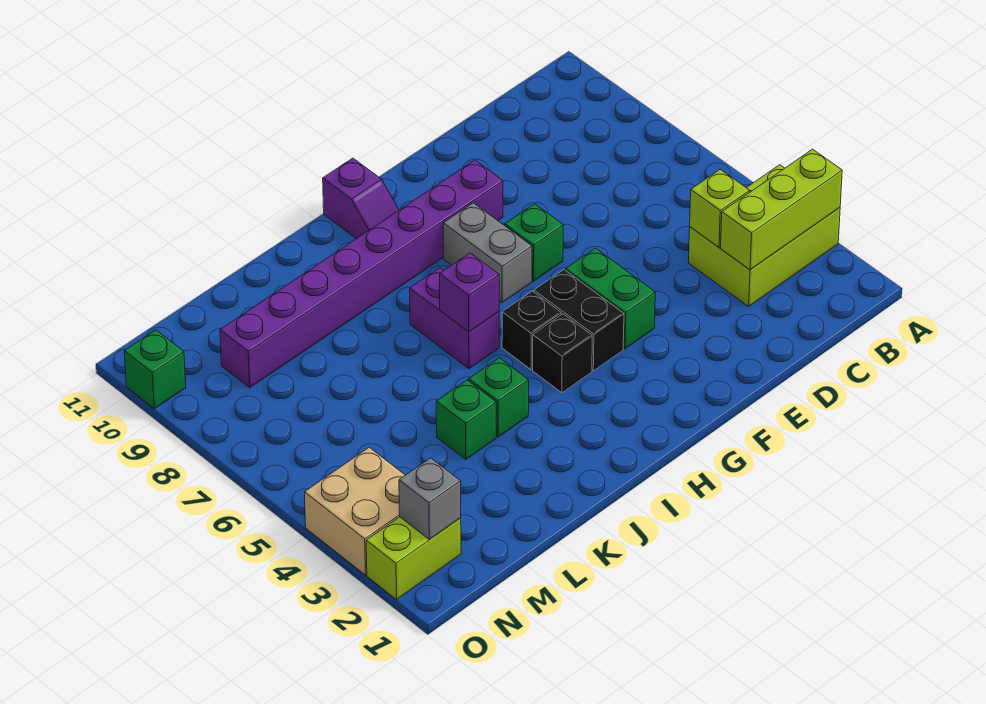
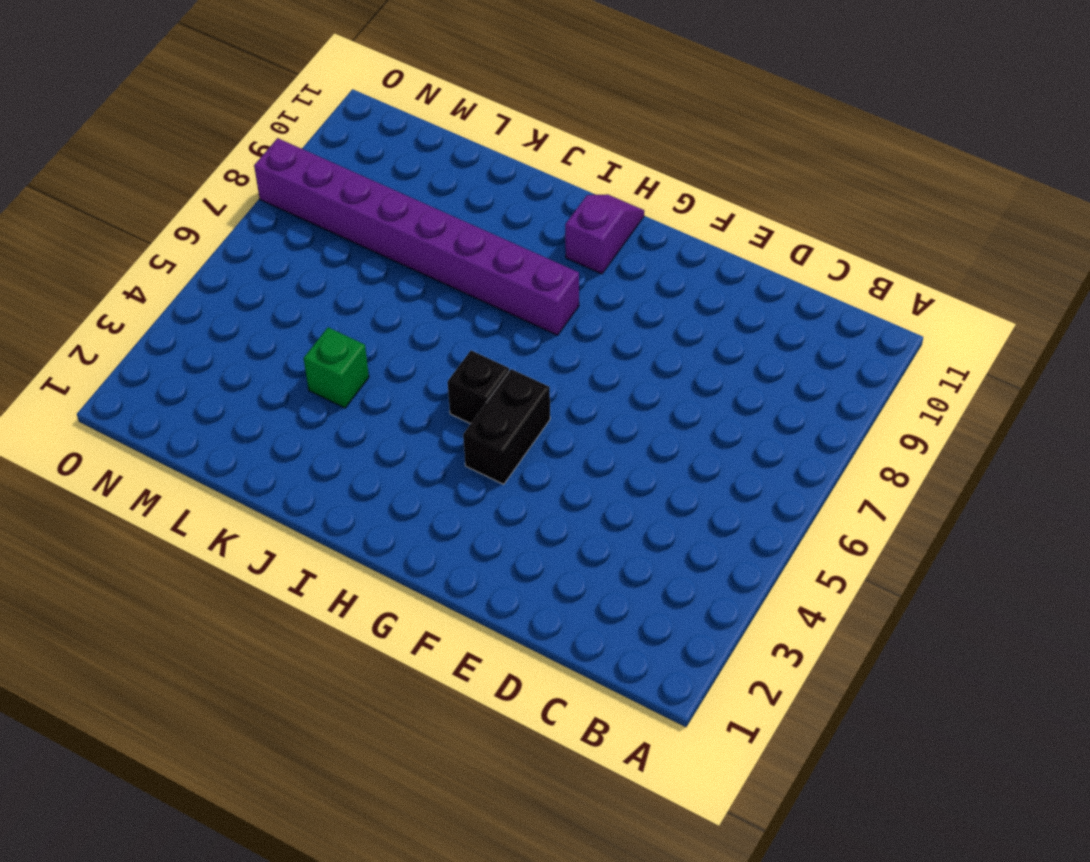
purple 1x8 brick [254,138,579,335] -> purple 1x8 brick moved to [220,160,503,388]
purple 1x2 slope [565,194,644,274] -> purple 1x2 slope turned to [323,158,399,239]
none -> lime 2x3 brick [689,165,840,306]
none -> green 1x2 brick [565,248,655,349]
none -> green 1x1 brick [505,204,563,281]

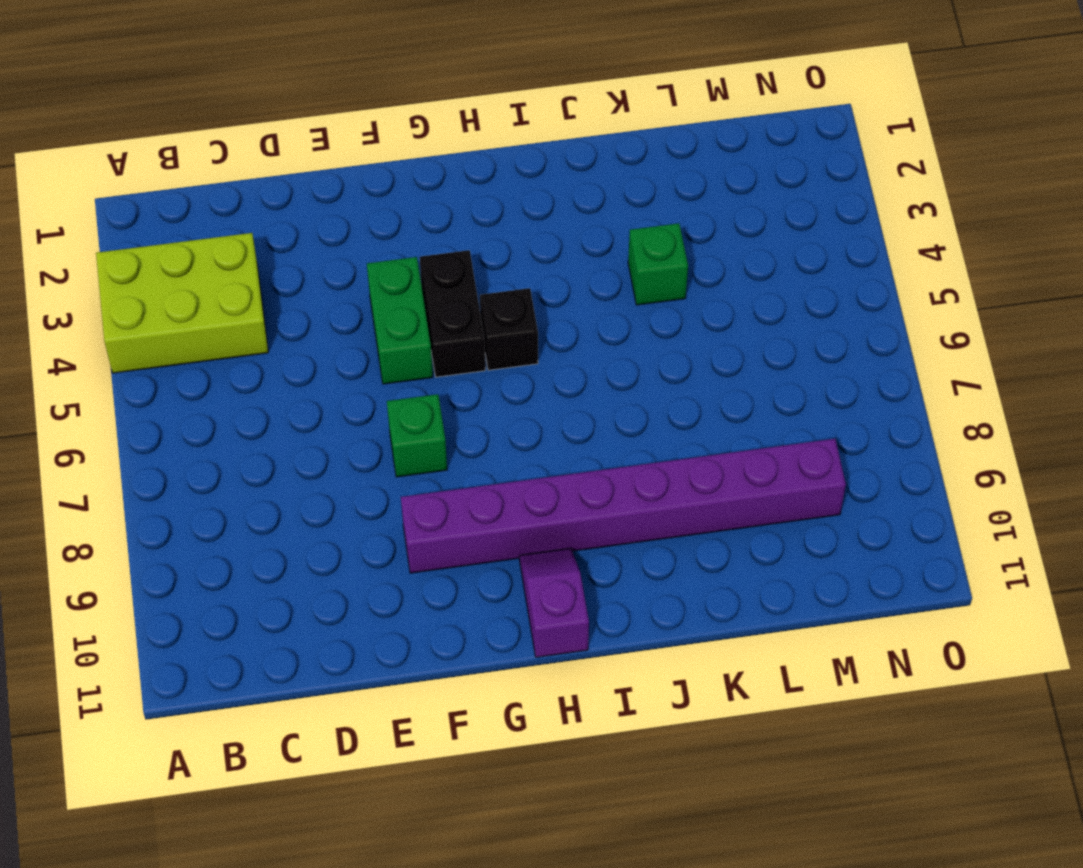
none -> grey 1x2 brick [443,203,532,303]
none -> black 1x1 brick [533,314,592,393]
none -> purple 1x2 brick [410,268,499,369]

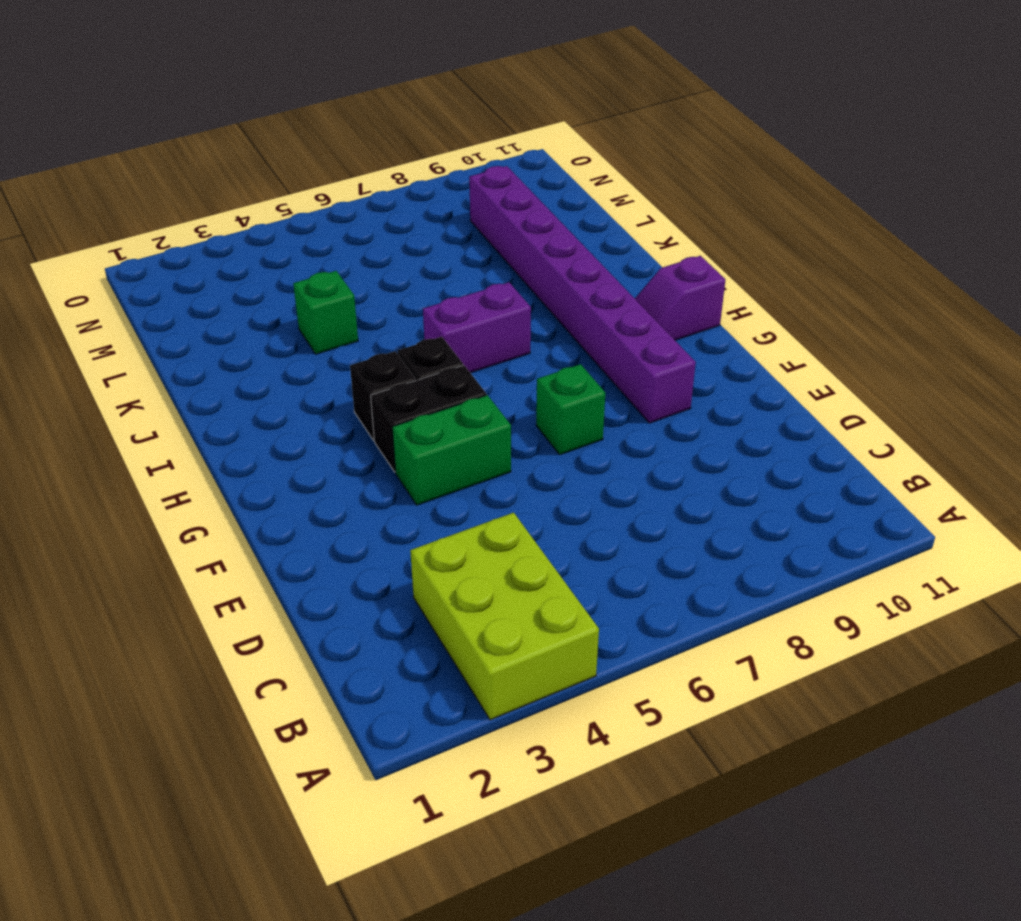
none -> grey 1x2 brick [443,203,532,303]
none -> green 1x1 brick [469,358,529,437]
none -> lime 1x2 brick [366,517,461,600]

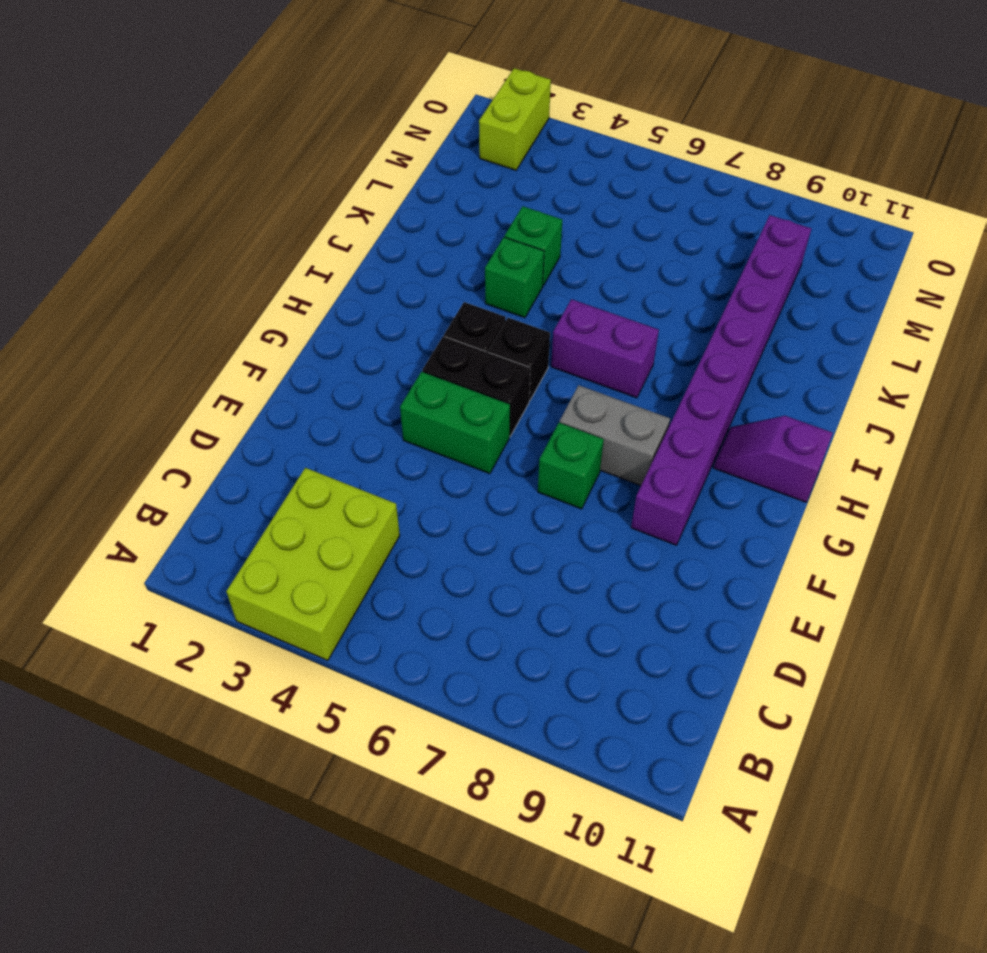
none -> tan 2x2 brick [304,447,405,575]
none -> green 1x1 brick [124,330,186,409]
none -> lime 1x3 brick [721,149,842,270]

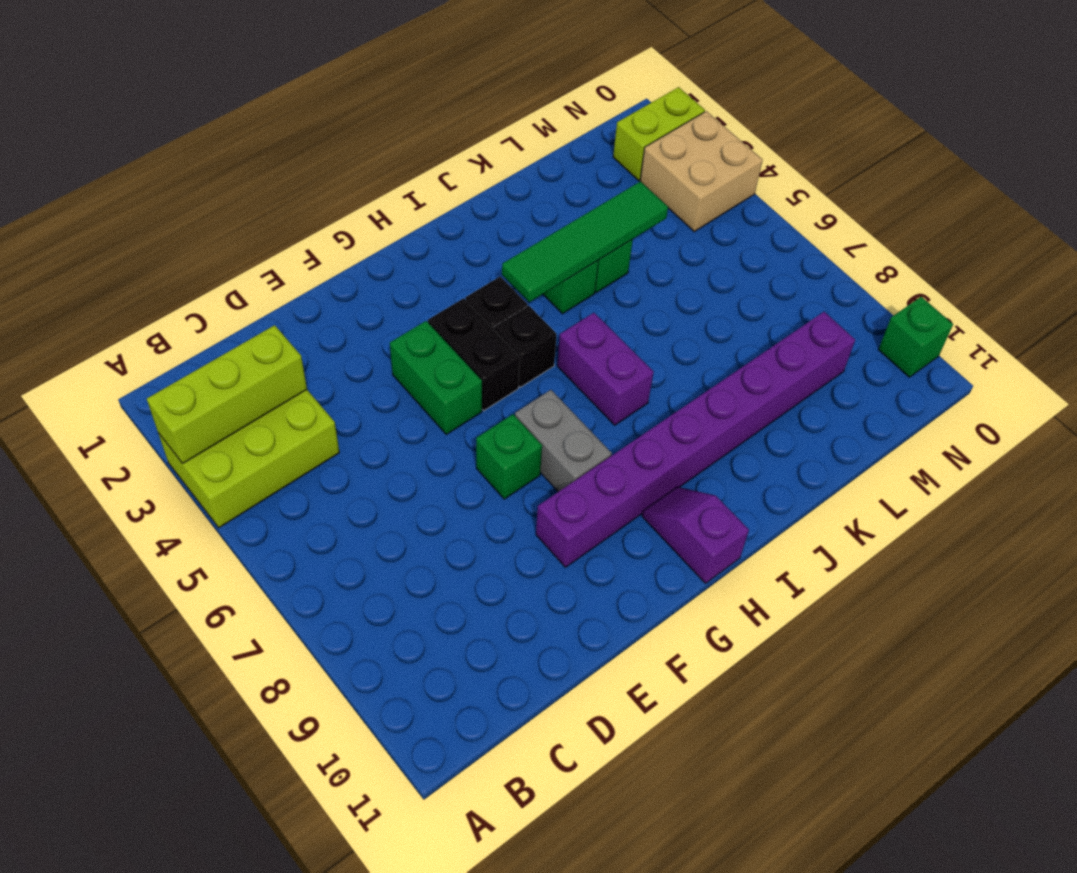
green 1x4 tile [502,181,668,302] -> none
none -> lime 1x1 brick [690,169,750,247]
none -> purple 1x1 brick [440,253,499,332]
none -> grey 1x1 brick [399,458,461,540]

